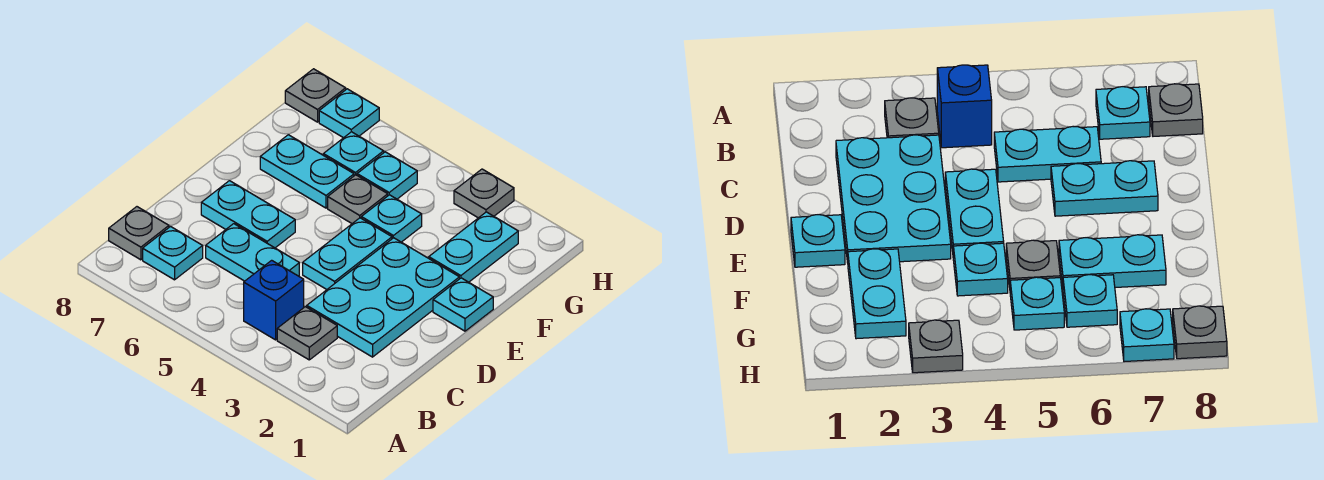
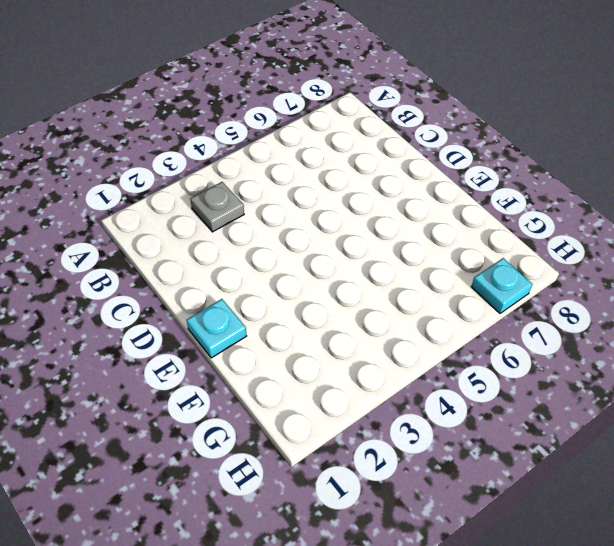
none -> blue 1x1 brick [244,260,304,340]
none -> cyan 1x1 plate [143,227,203,280]
none -> grey 1x1 plate [109,207,169,260]

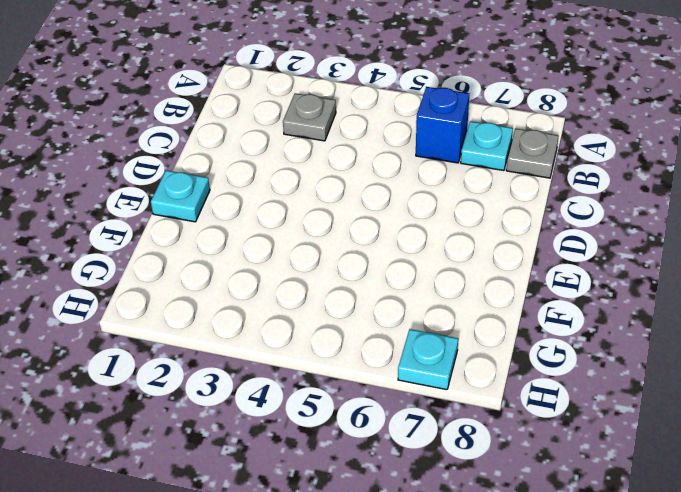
blue 1x1 brick [416,87,469,163] -> blue 1x1 brick moved to [244,260,304,340]
none -> cyan 2x3 plate [307,238,459,357]
none -> cyan 1x2 plate [206,224,299,281]
none -> cyan 1x2 plate [303,218,392,289]

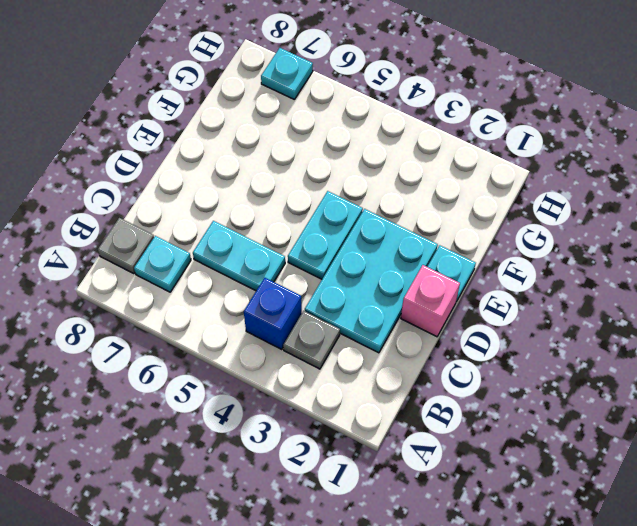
pink 1x1 brick [401,265,460,337] -> none
none -> cyan 1x2 plate [201,181,295,248]
none -> cyan 1x2 plate [429,212,518,282]
none -> cyan 1x1 plate [361,195,422,242]

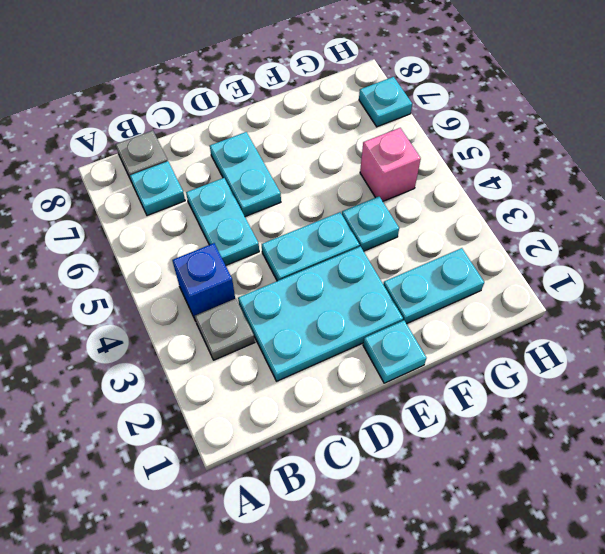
pink 1x1 brick [360,128,421,201] -> cyan 1x1 plate [357,152,417,199]
none -> grey 1x1 plate [328,175,388,224]
none -> cyan 1x2 plate [260,135,354,208]
none -> cyan 1x1 plate [323,132,384,176]

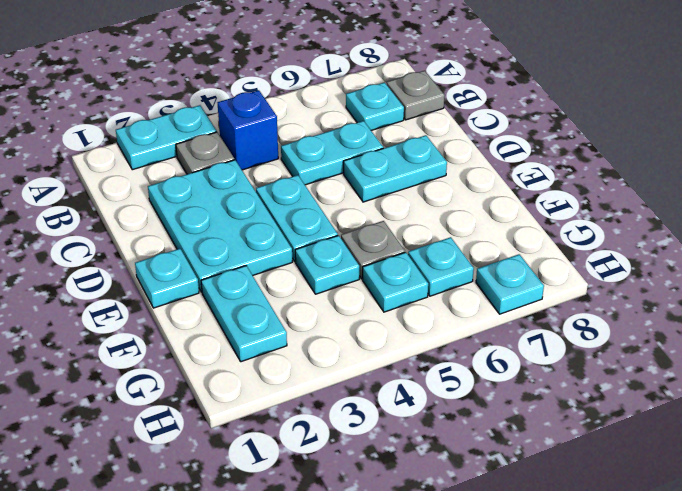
cyan 1x2 plate [116,105,217,170] -> cyan 1x2 plate moved to [260,135,354,208]
none -> grey 1x1 plate [454,169,514,218]
none -> grey 1x1 plate [285,69,346,122]

